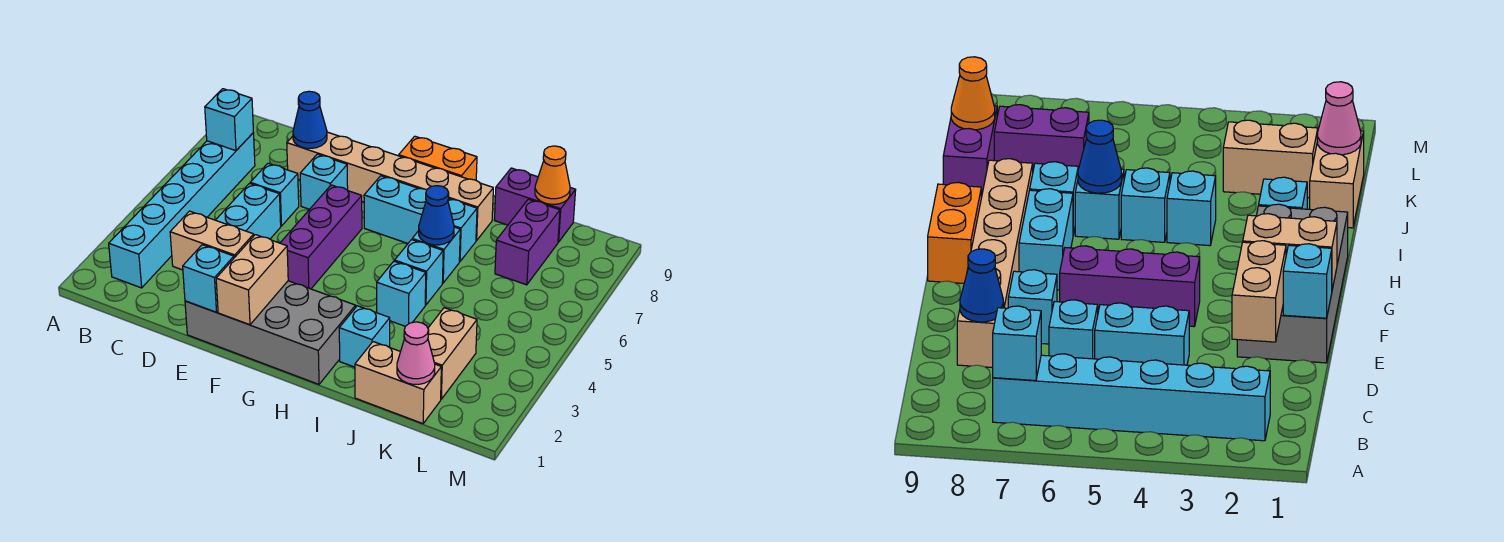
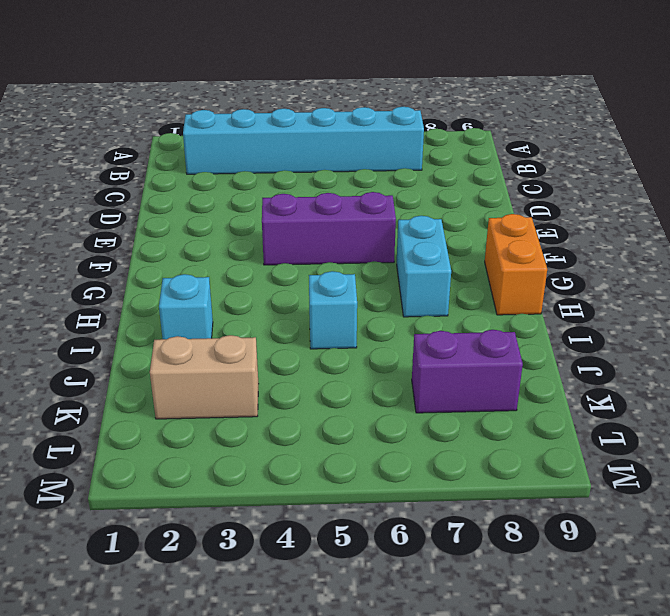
none -> cyan 1x2 brick [216,183,281,239]
none -> cyan 1x1 brick [250,163,299,226]
none -> tan 1x6 brick [287,132,493,241]

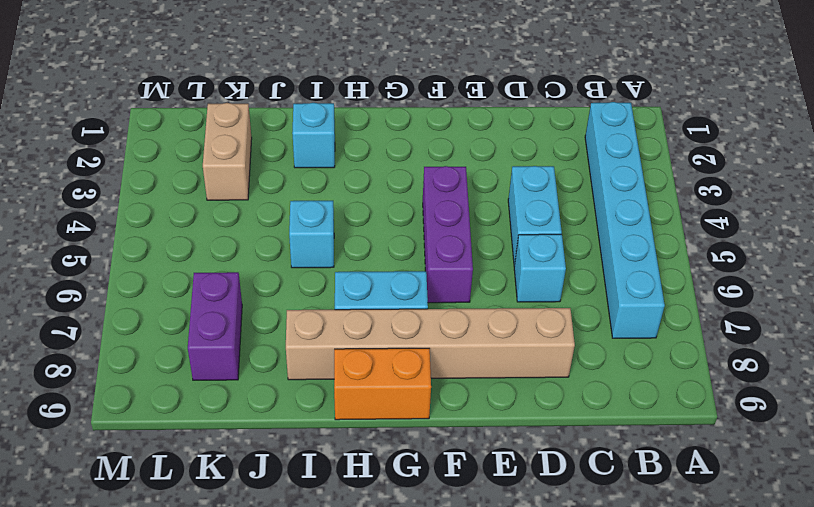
none -> grey 2x4 brick [185,281,356,384]
none -> cyan 1x1 brick [300,154,348,209]
none -> cyan 1x1 brick [377,261,426,326]

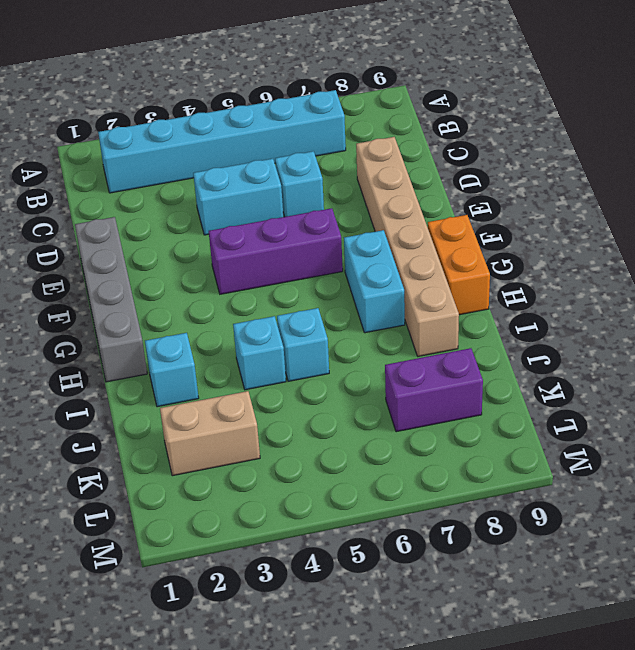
grey 1x4 brick [75,217,147,382] -> grey 2x4 brick [185,281,356,384]
none -> cyan 1x1 brick [300,154,348,209]
none -> cyan 1x1 brick [412,227,460,283]
none -> cyan 1x1 brick [448,199,477,262]

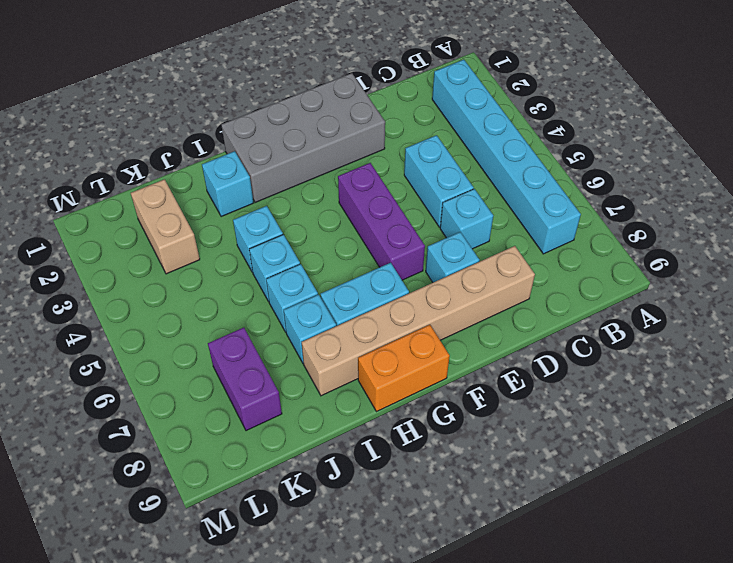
none -> tan 1x2 brick [355,342,441,424]
none -> purple 1x2 brick [495,168,576,242]
none -> cyan 1x1 brick [205,89,253,151]

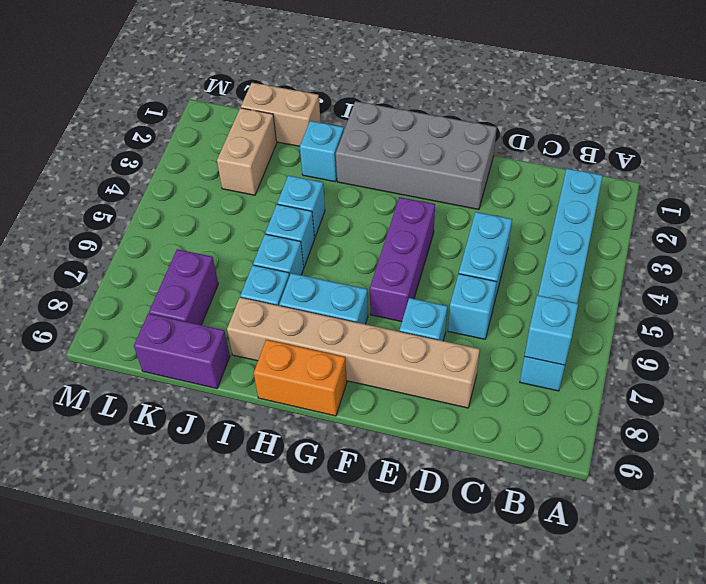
none -> tan 1x2 brick [170,211,254,270]
none -> blue 1x1 cone [293,91,327,148]
none -> cyan 1x1 brick [183,245,234,312]

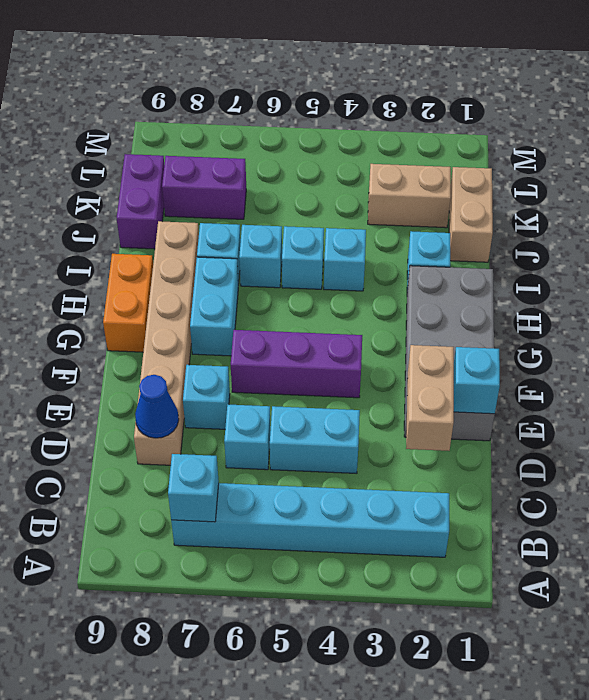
none -> tan 1x2 brick [216,235,288,325]
none -> blue 1x1 cone [419,186,454,245]
none -> pink 1x1 cone [397,322,435,384]

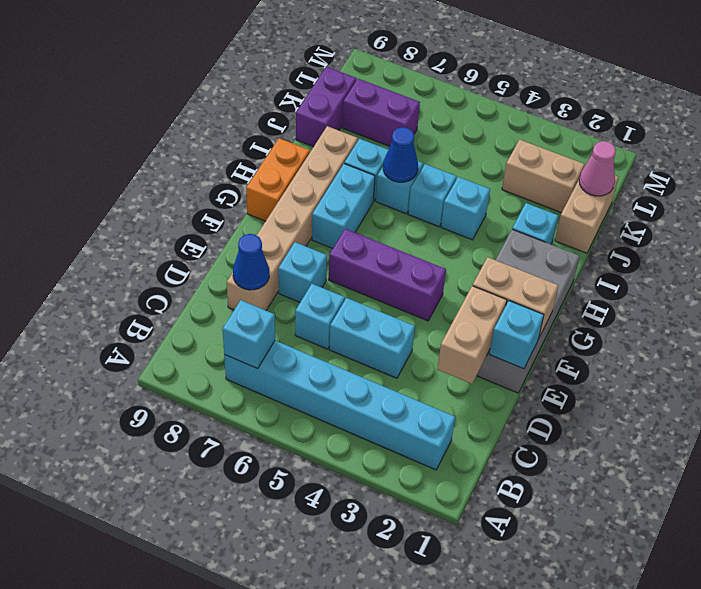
none -> orange 1x1 cone [535,146,570,204]

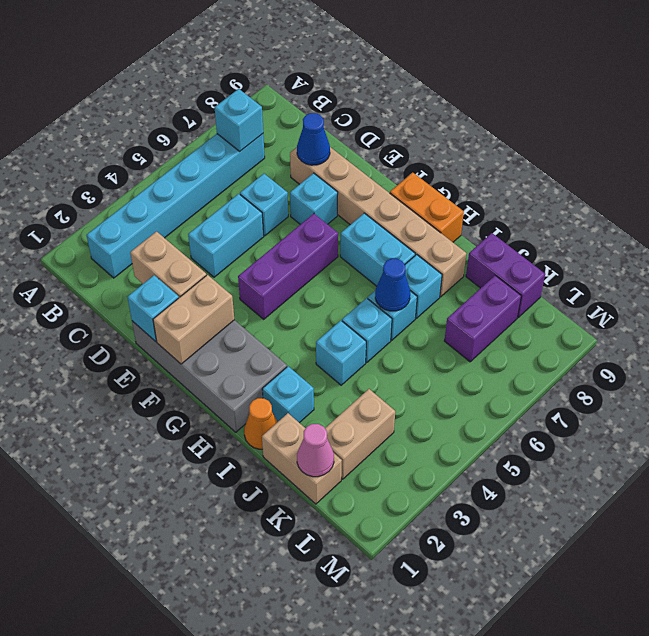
orange 1x1 cone [244,398,277,449] -> orange 1x1 cone moved to [535,146,570,204]

